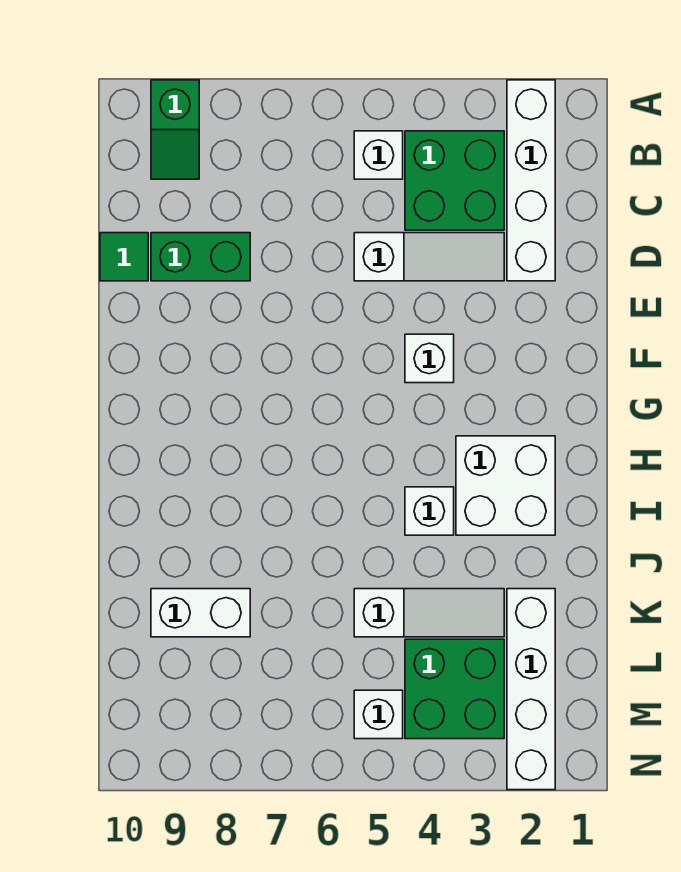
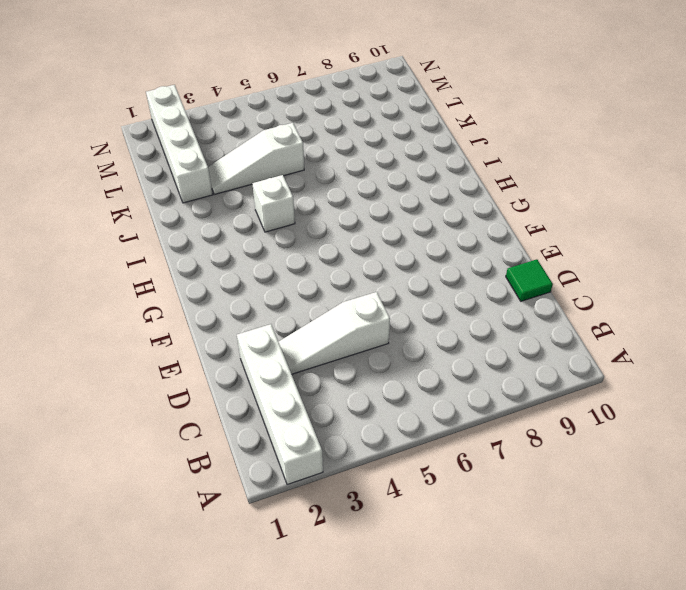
none -> green 1x2 slope [151,80,199,179]
none -> green 2x2 brick [405,131,504,230]
none -> white 1x1 brick [354,131,403,179]

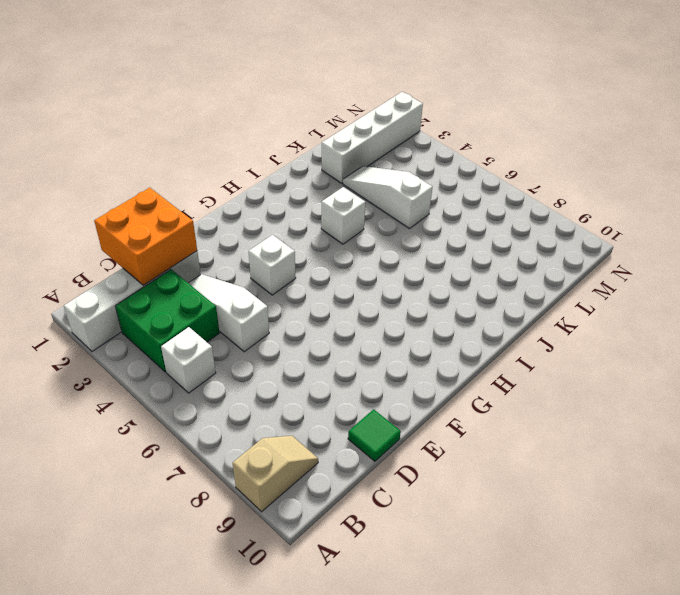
tan 1x2 slope [233,436,318,512] -> green 1x2 slope [151,80,199,179]
orange 2x2 brick [94,188,197,285] -> none
none -> green 1x2 brick [151,233,250,281]
none -> white 2x2 brick [456,436,555,535]
none -> white 1x2 brick [151,589,250,637]

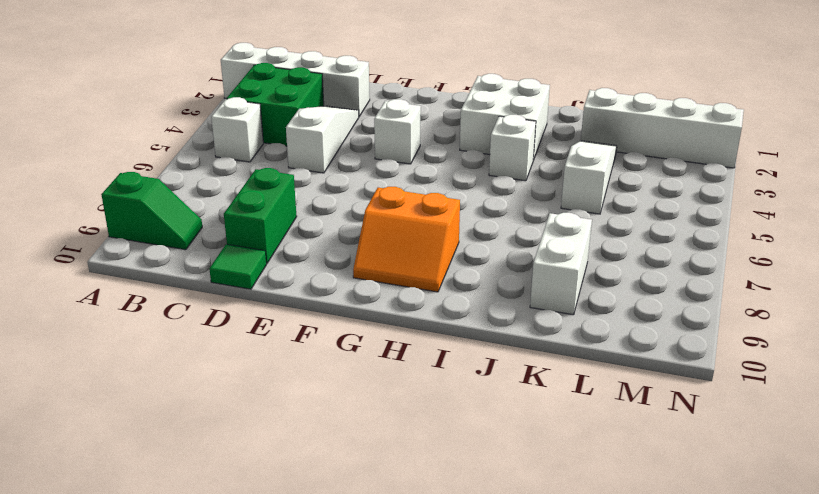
orange 2x2 slope [353,187,460,292] -> none
none -> green 2x2 brick [405,639,504,739]
none -> white 1x1 brick [354,690,403,739]

